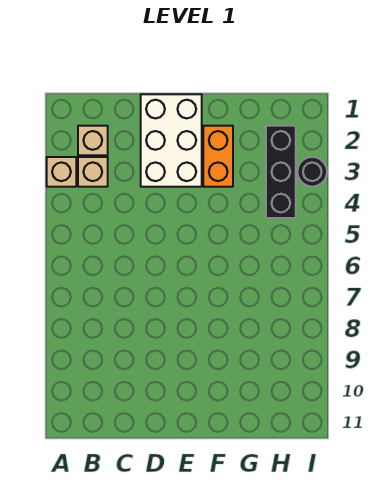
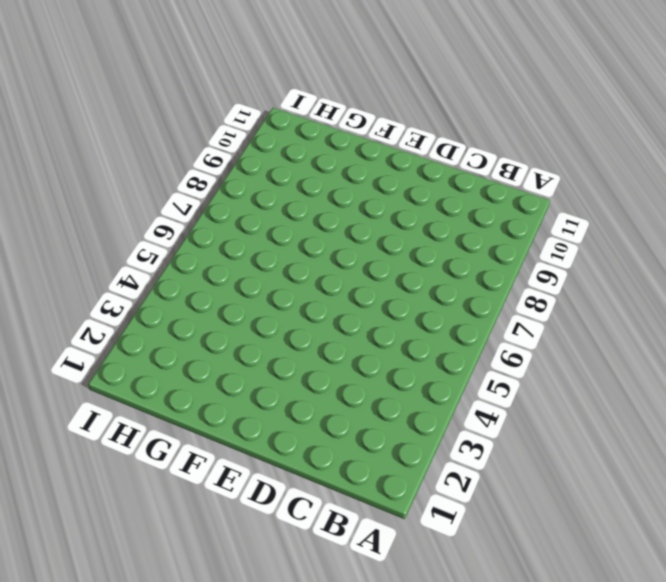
none -> tan 1x1 brick [47,157,76,187]
none -> tan 1x1 brick [78,126,108,155]

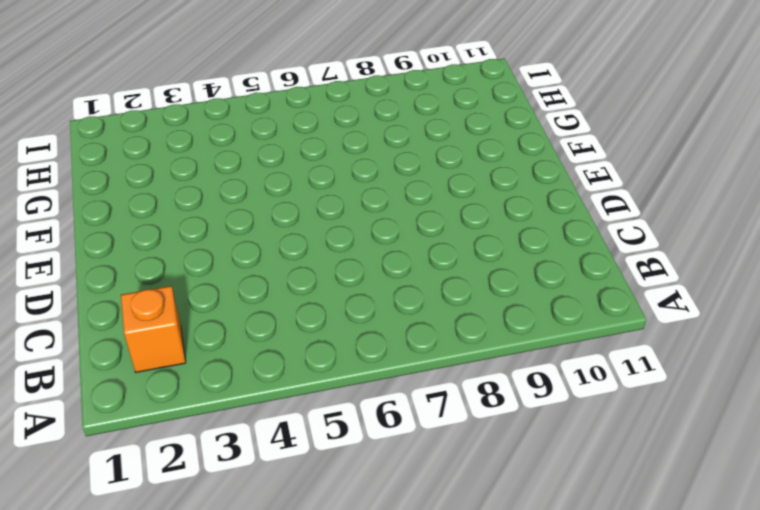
orange 1x1 brick [121,286,186,372] -> tan 1x1 brick [78,126,108,155]
none -> tan 1x1 brick [47,157,76,187]
none -> tan 1x1 brick [78,157,108,187]

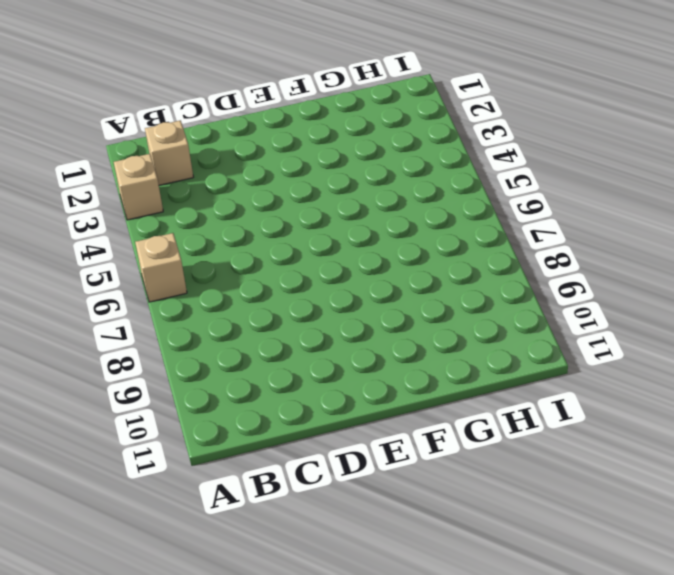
tan 1x1 brick [135,233,187,302] -> tan 1x1 brick moved to [78,157,108,187]
none -> white 2x3 brick [141,94,202,187]
none -> orange 1x2 brick [203,126,233,187]

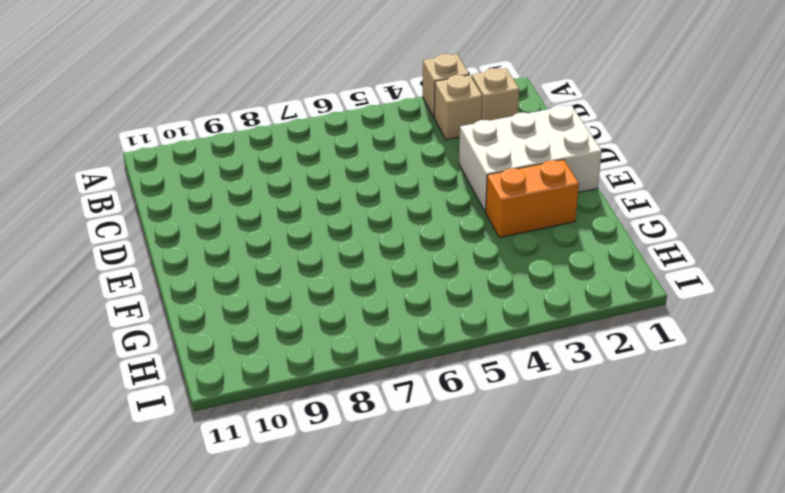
none -> black 1x3 brick [266,126,296,218]
none -> black 1x1 round brick [297,157,327,187]

